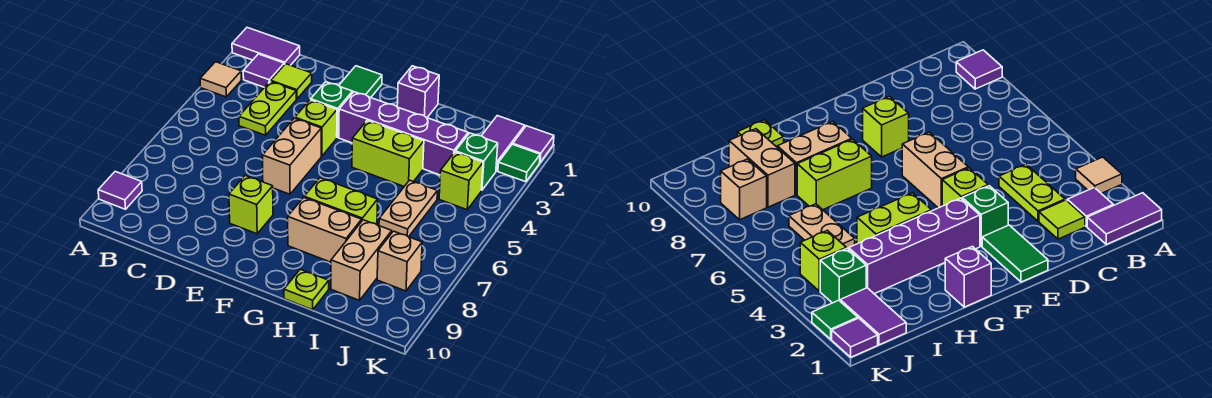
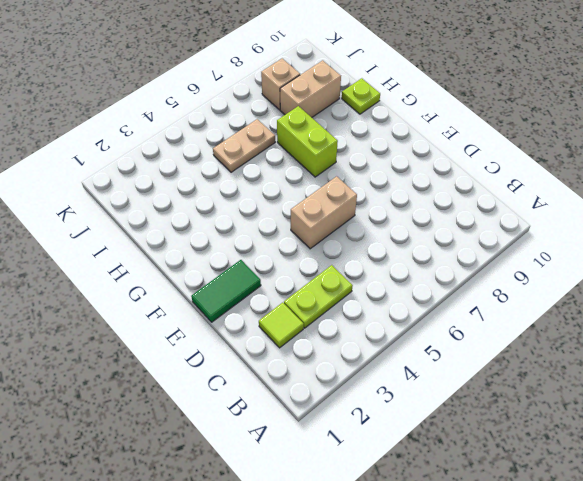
none -> purple 1x2 tile [232,28,300,65]
none -> tan 1x1 tile [200,62,241,97]
none -> purple 1x1 tile [98,171,142,209]

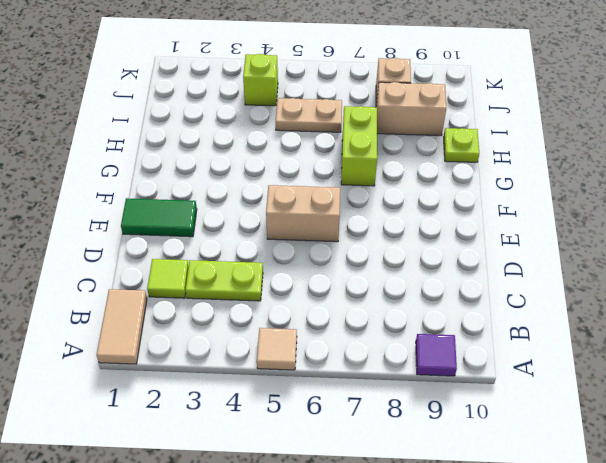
tan 1x2 tile [97,289,147,364] -> purple 1x2 tile [232,28,300,65]
tan 1x1 tile [257,328,297,370] -> tan 1x1 tile moved to [200,62,241,97]
none -> purple 1x1 tile [243,54,284,87]
none -> green 1x1 brick [311,82,353,137]
none -> lime 1x1 brick [295,100,337,156]

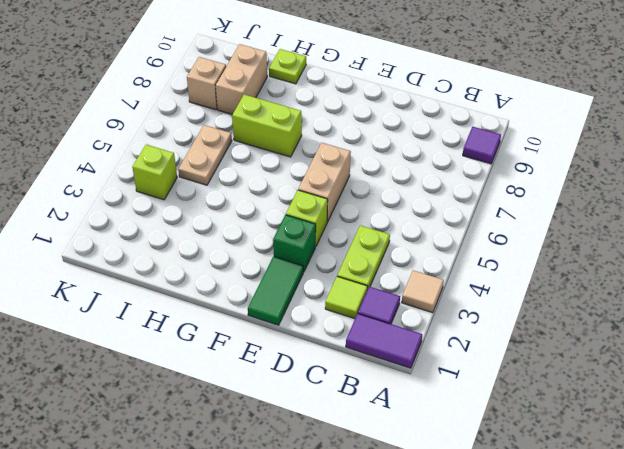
none -> lime 1x1 brick [229,176,273,234]
none -> purple 1x4 brick [339,92,468,175]
none -> purple 1x1 brick [397,66,439,118]

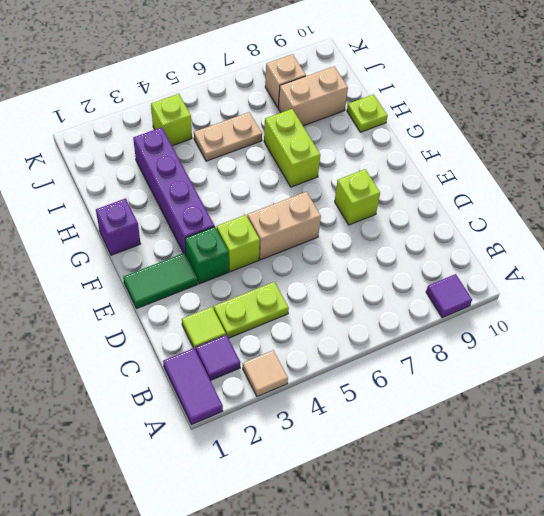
none -> lime 1x2 brick [352,120,424,186]
none -> tan 1x2 brick [288,197,362,262]
none -> purple 1x2 tile [482,116,525,171]

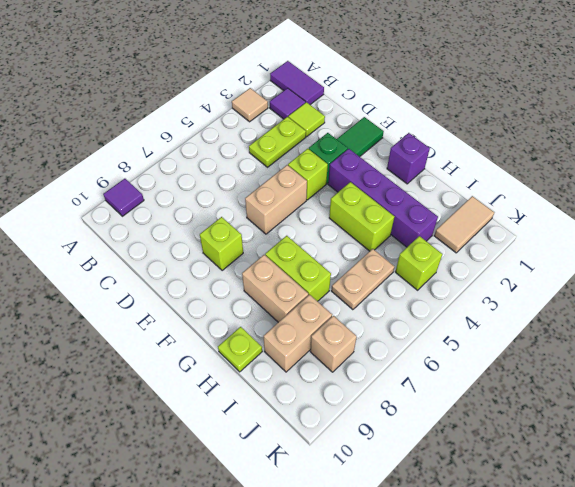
tan 1x2 tile [434,196,494,253] -> purple 1x2 tile [482,116,525,171]
none -> green 1x1 brick [456,133,498,190]
none -> purple 1x1 tile [513,126,554,162]
none -> green 1x1 tile [498,144,540,182]

